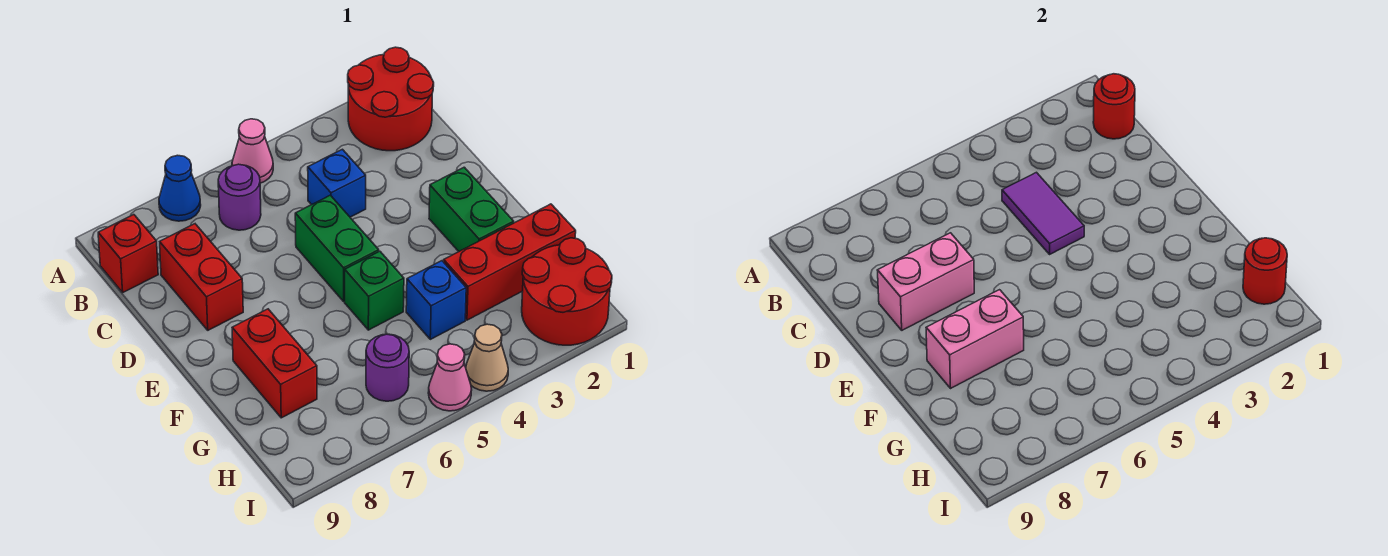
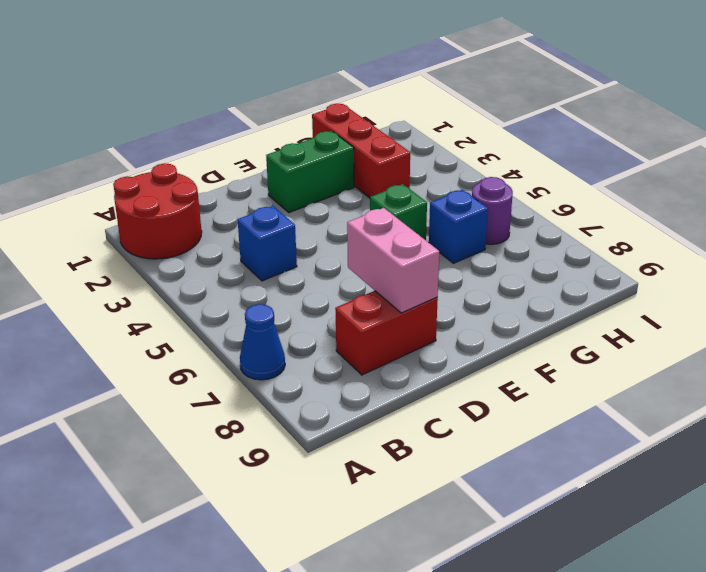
blue 1x1 brick [429,190,488,263] -> blue 1x1 brick moved to [406,261,466,339]
none -> pink 1x1 cone [232,119,273,183]
none -> purple 1x1 round brick [218,164,261,230]
none -> red 1x1 brick [98,215,158,292]

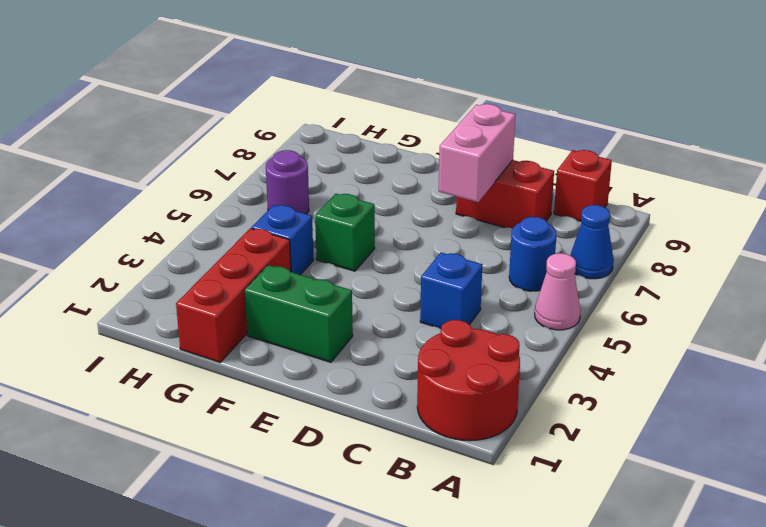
blue 1x1 round brick [509,217,557,291] -> purple 1x1 round brick [218,164,261,230]
none -> green 1x2 brick [295,195,379,301]
none -> red 1x2 brick [232,309,317,418]
none -> red 2x2 round brick [522,238,612,345]

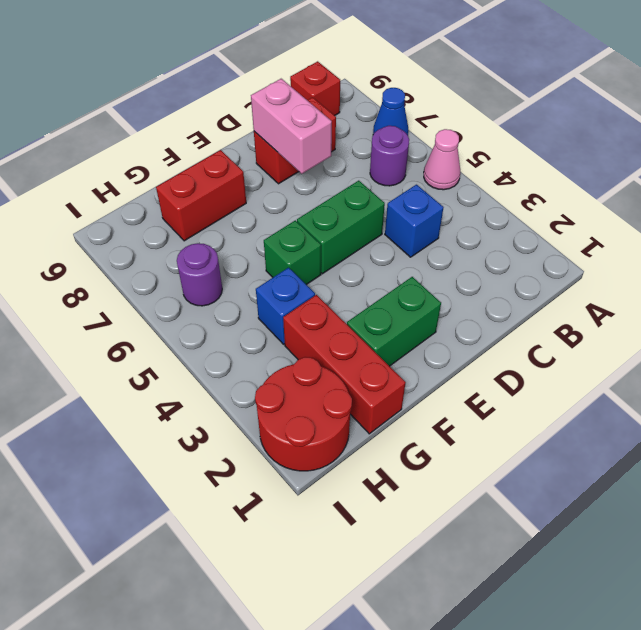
none -> red 2x2 round brick [348,47,434,151]
none -> tan 1x1 cone [466,324,508,391]
none -> pink 1x1 cone [428,344,472,411]

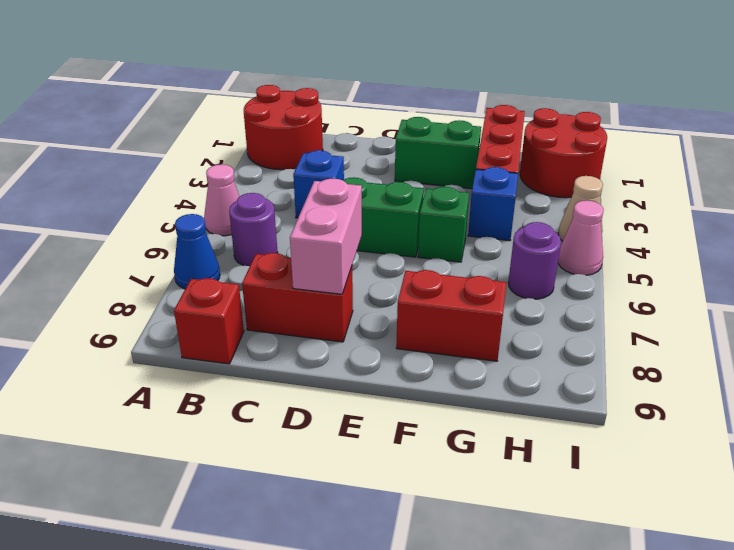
none -> red 1x1 round brick [1093,74,1135,139]
none -> purple 1x2 tile [1002,172,1084,254]
none -> pink 1x2 brick [926,290,1024,388]

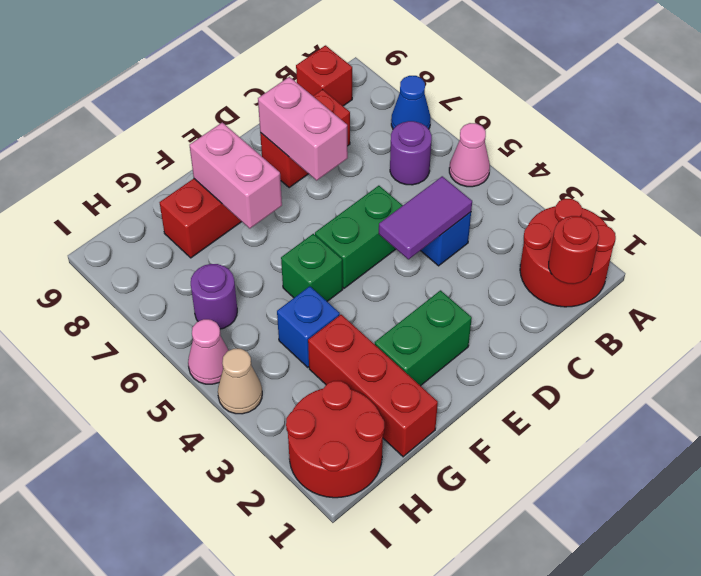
none -> red 1x1 round brick [1243,238,1287,304]

